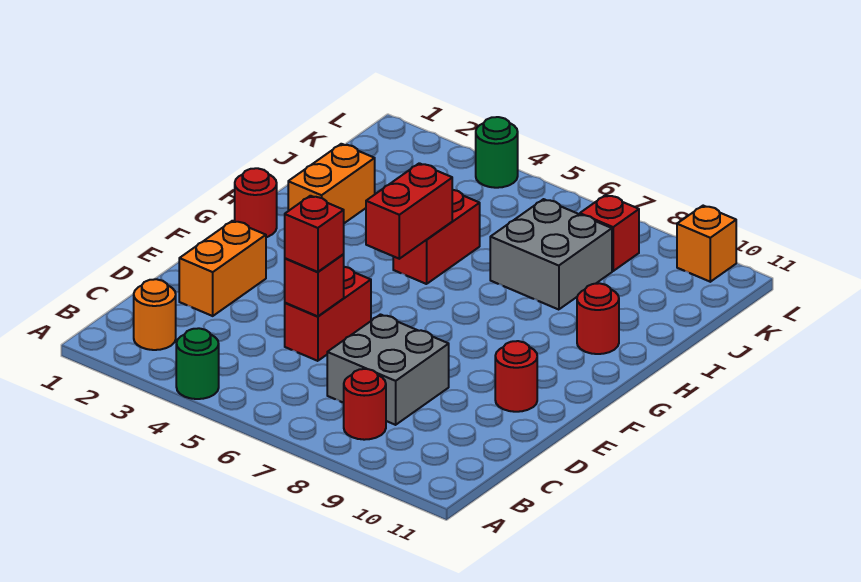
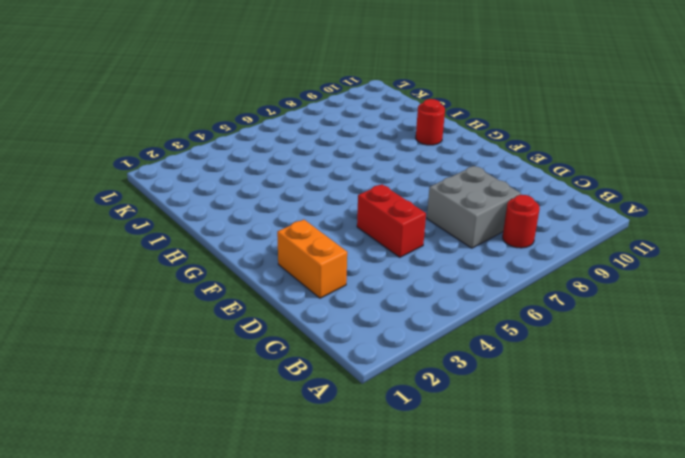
none -> green 1x1 round brick [176,328,219,399]
none -> orange 1x1 round brick [134,279,176,350]
none -> red 1x1 round brick [495,341,537,412]

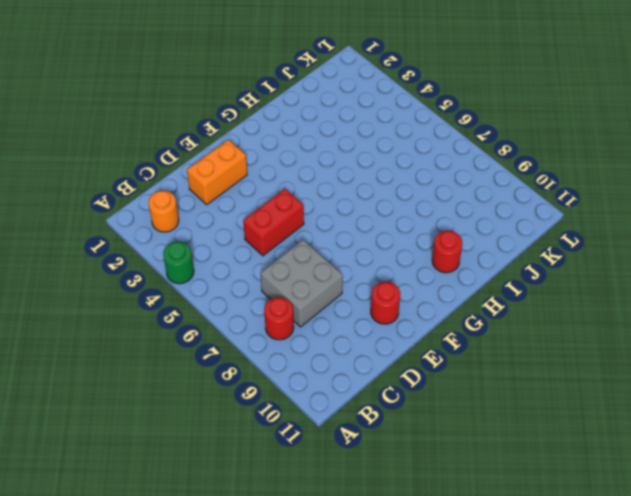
none -> red 1x1 round brick [235,168,277,237]
none -> orange 1x2 brick [288,144,375,223]
none -> red 1x2 brick [393,190,480,284]

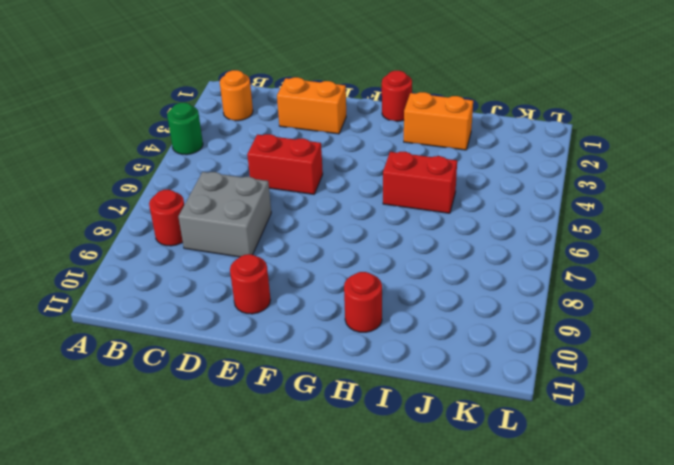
none -> grey 2x2 brick [490,199,612,310]
none -> red 1x1 brick [580,195,639,271]
none -> green 1x1 round brick [476,117,518,188]

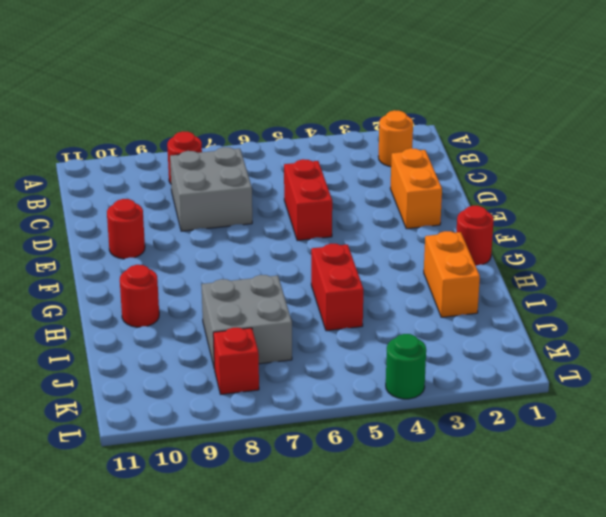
none -> green 1x1 round brick [176,328,219,399]
none -> orange 1x1 brick [677,206,736,282]
none -> red 1x1 brick [285,254,344,316]

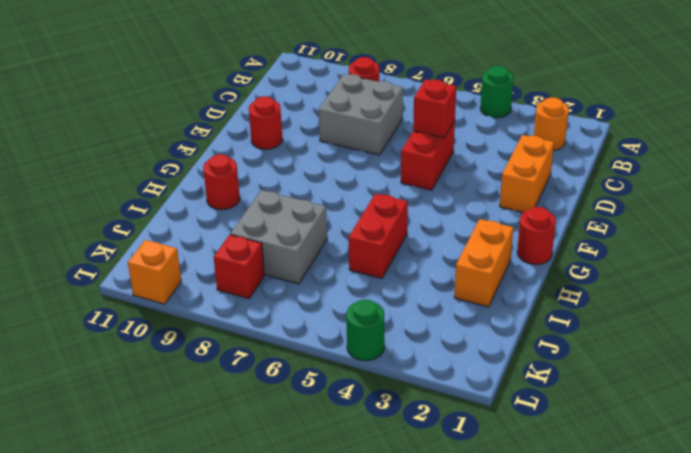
none -> red 1x2 brick [366,163,452,259]
none -> red 1x1 brick [285,196,344,272]

